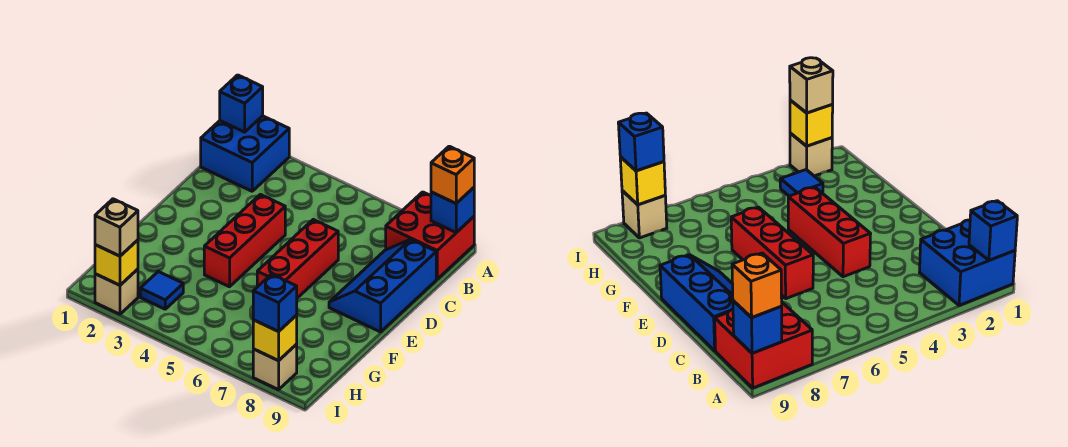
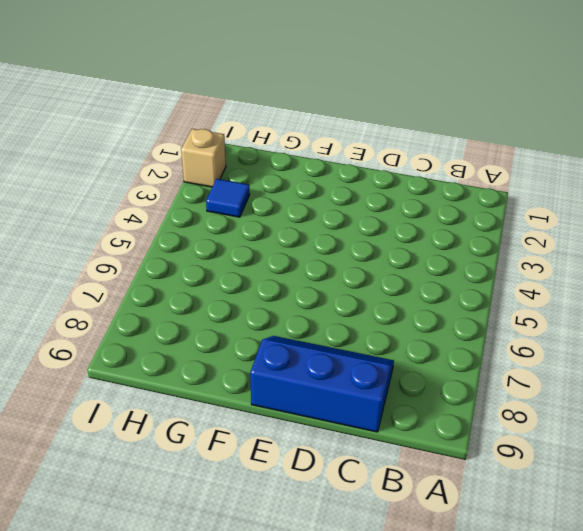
none -> blue 2x2 brick [201,116,289,191]
none -> red 2x2 brick [386,192,474,279]
none -> red 1x3 brick [204,194,285,287]

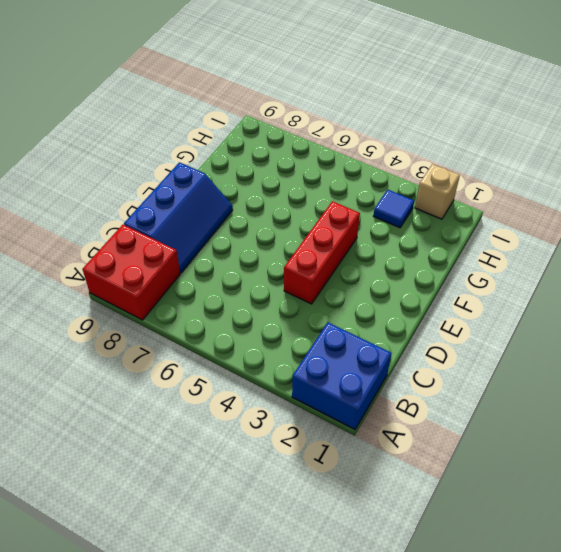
none -> red 1x3 brick [257,220,338,298]
none -> tan 1x1 brick [253,345,297,390]
none -> blue 1x1 brick [220,75,263,132]

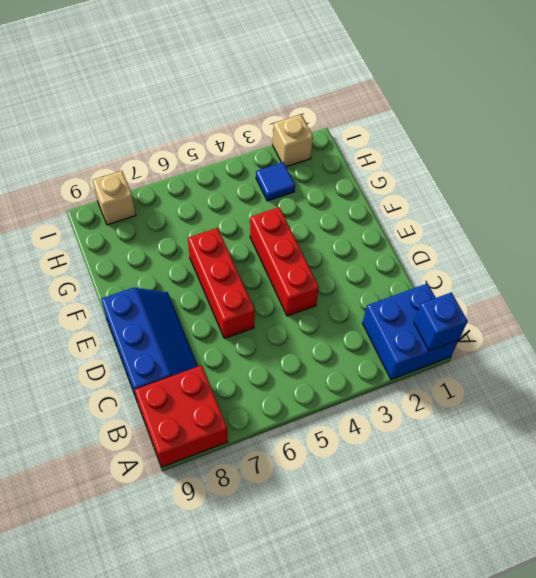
none -> blue 1x1 brick [431,188,474,232]
none -> yellow 1x1 brick [95,240,138,285]
none -> yellow 1x1 brick [253,315,297,361]

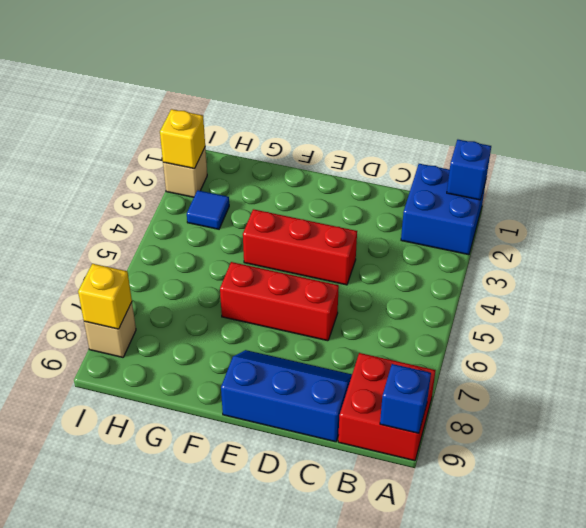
none -> orange 1x1 brick [431,146,474,203]
none -> tan 1x1 brick [95,199,138,256]
none -> blue 1x1 brick [253,274,297,331]

